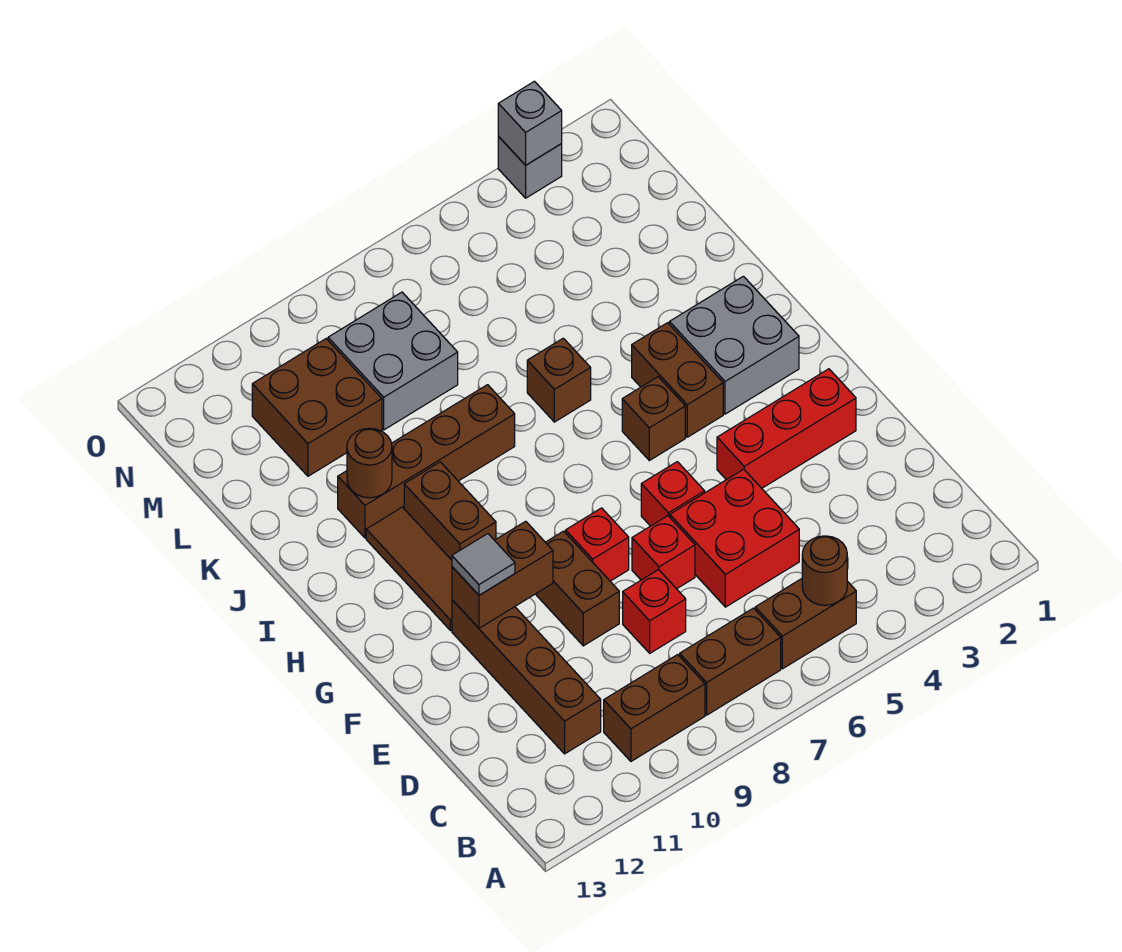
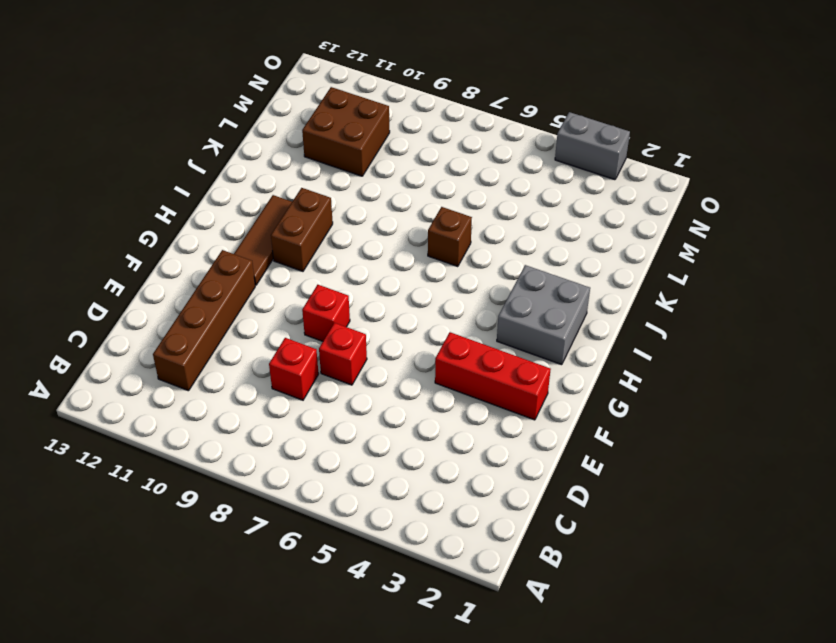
grey 1x2 brick [555,112,630,180] -> grey 1x1 brick [498,137,562,198]
none -> brown 1x2 brick [755,579,856,669]
none -> brown 1x2 brick [680,608,781,715]
none -> brown 1x2 brick [604,655,705,761]

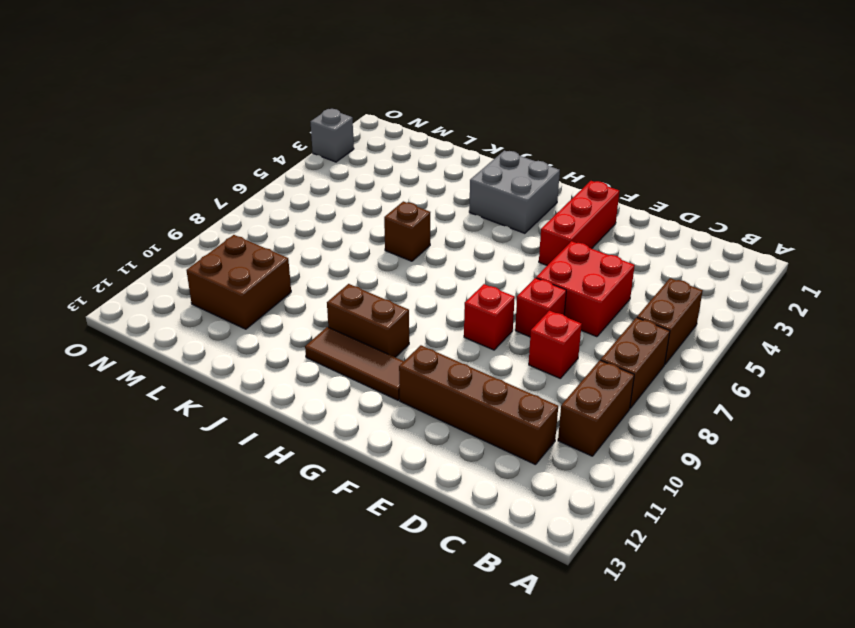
none -> brown 1x2 brick [536,531,619,646]
none -> red 1x1 brick [641,462,705,526]
none -> brown 1x2 brick [632,323,723,437]

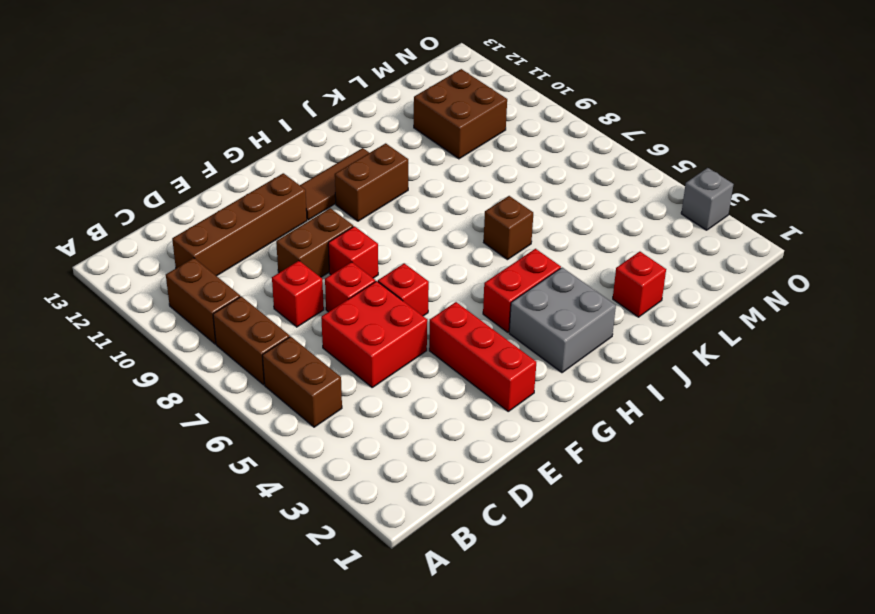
red 1x2 brick [483,249,561,332] -> brown 1x2 brick [632,323,723,437]
red 1x1 brick [613,252,666,317] -> none
none -> brown 1x1 brick [622,377,685,460]
none -> brown 1x4 brick [338,385,515,538]
none -> grey 2x2 brick [328,292,458,430]

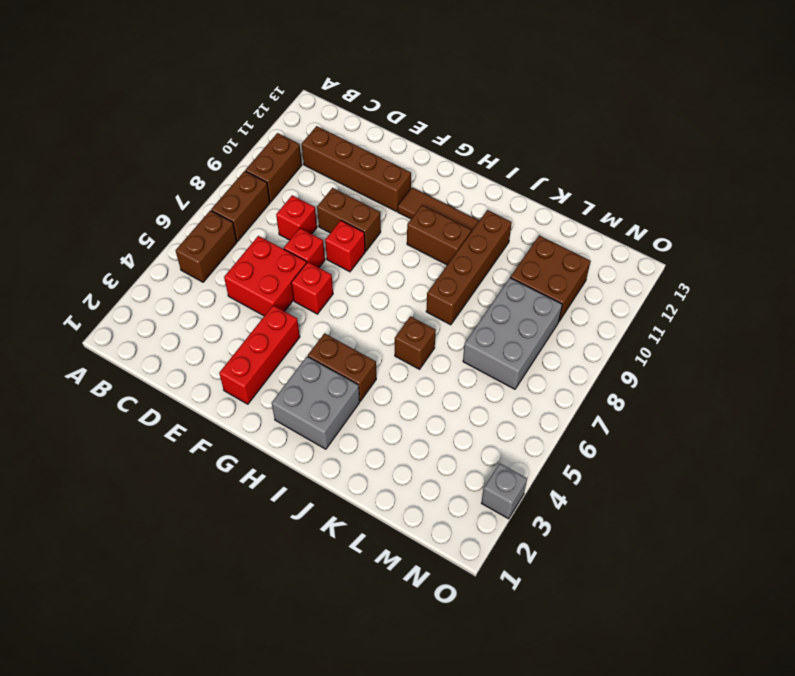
grey 2x3 brick [463,278,562,389] -> grey 2x2 brick [328,292,458,430]
none -> brown 1x1 brick [622,377,685,460]
none -> brown 1x1 round brick [802,536,847,605]
none -> brown 1x2 brick [452,521,553,628]

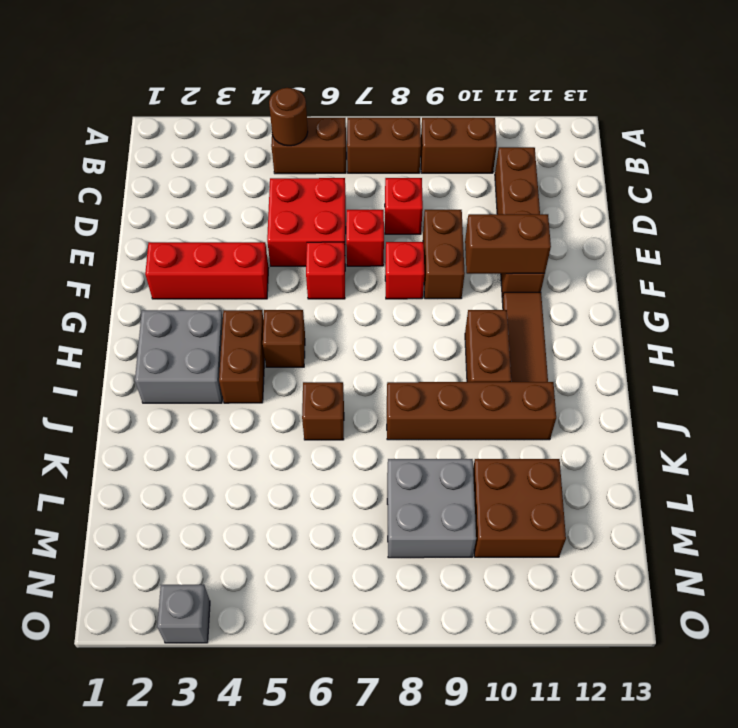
none -> brown 1x1 round brick [347,428,392,498]
none -> grey 1x1 brick [498,81,562,165]
none -> grey 1x1 tile [452,534,515,595]

